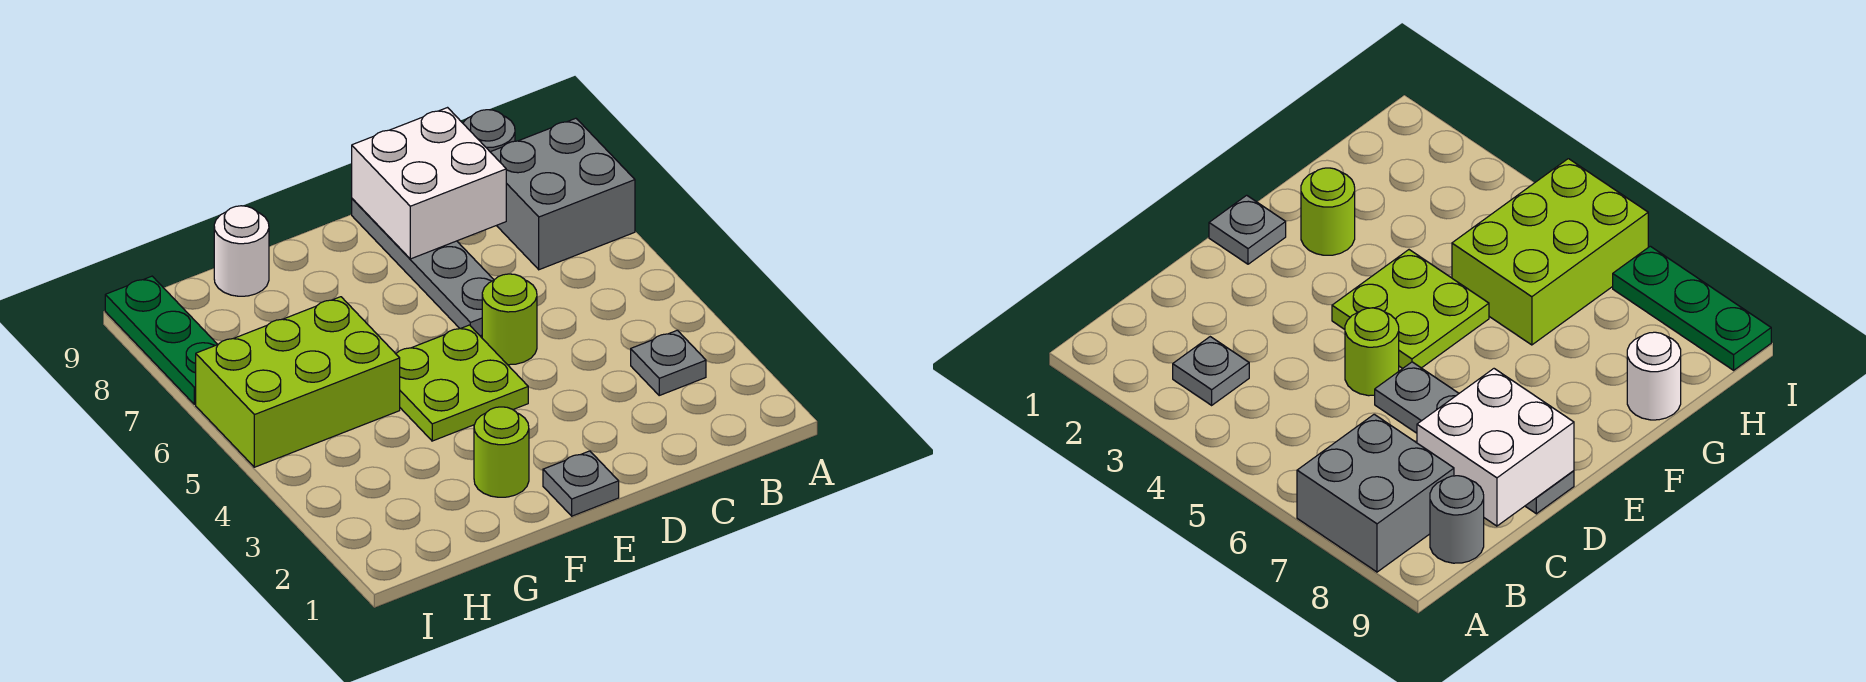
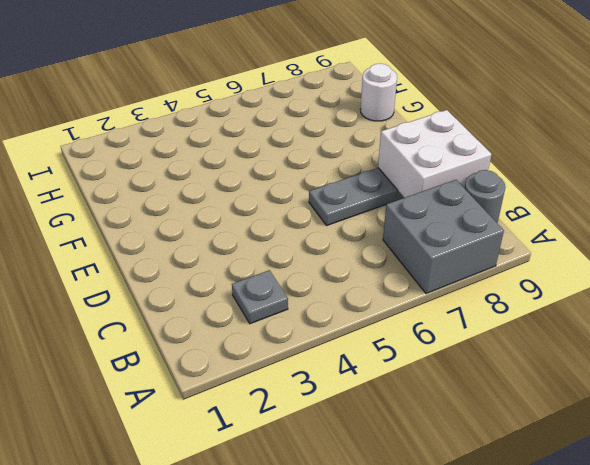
none -> lime 1x1 round brick [482,274,537,365]
none -> grey 1x1 plate [543,451,619,516]
none -> lime 2x2 plate [396,325,528,441]

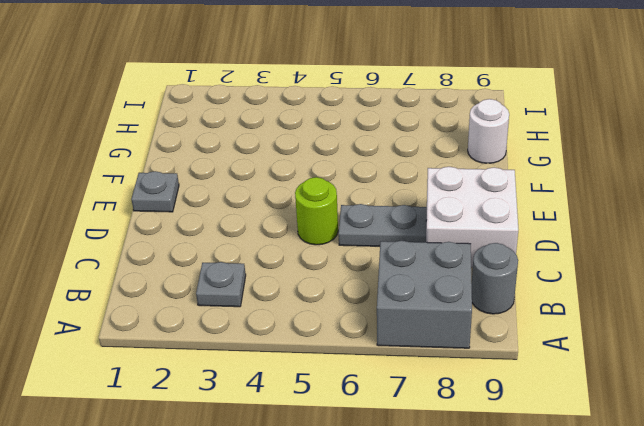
none -> lime 2x2 plate [396,325,528,441]
none -> lime 1x1 round brick [474,407,529,497]
none -> lime 2x3 brick [196,297,400,467]

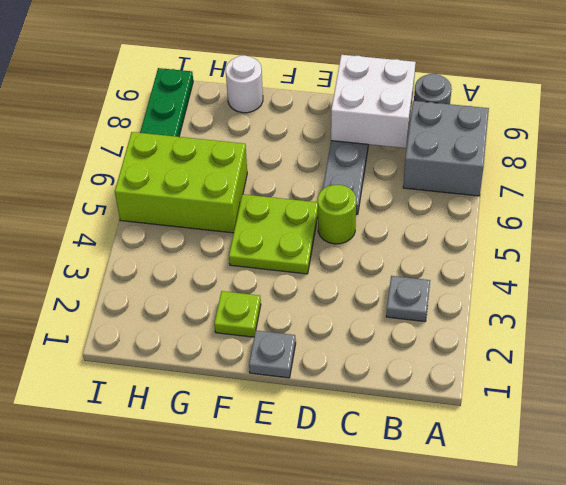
lime 1x1 plate [214,291,261,337] -> lime 1x1 round brick [474,407,529,497]

